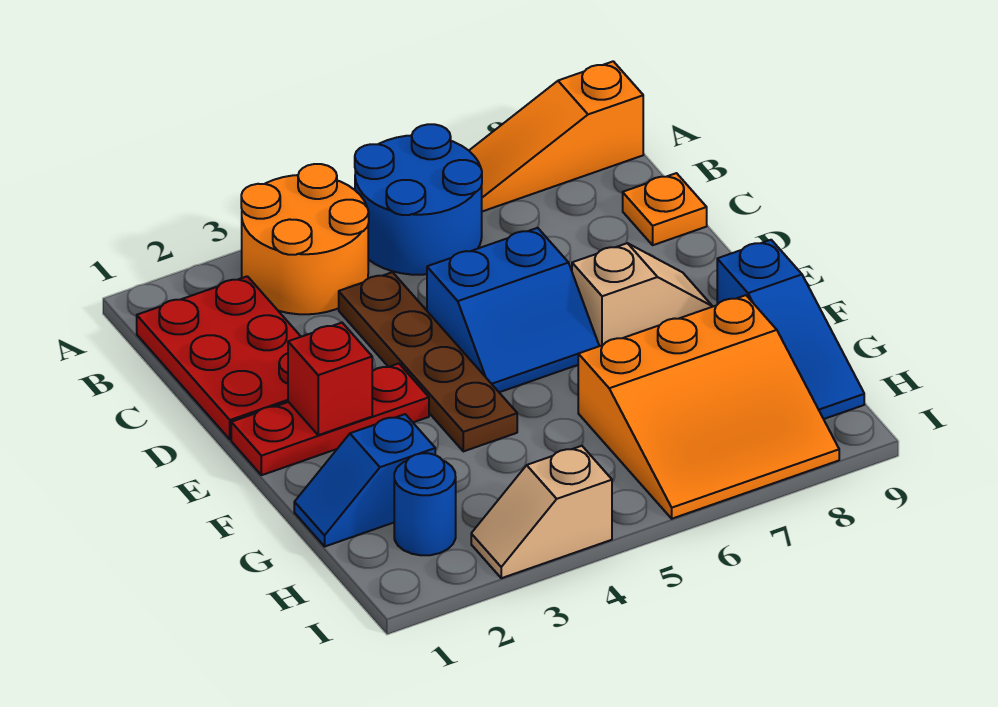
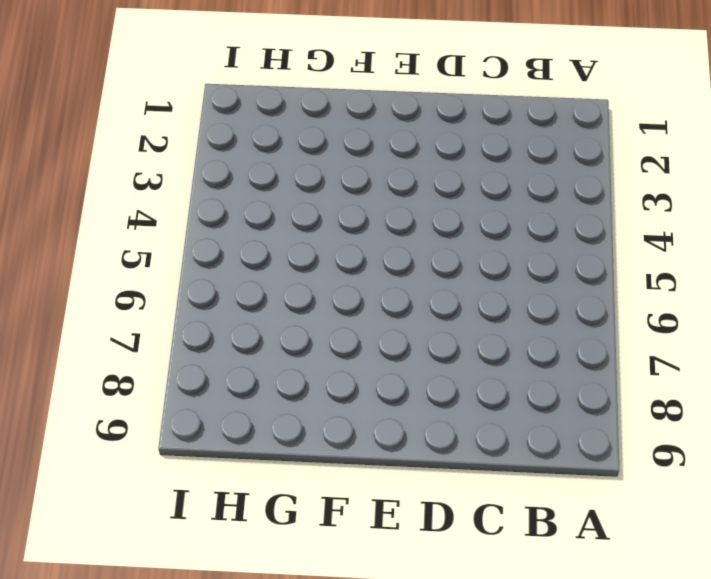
none -> orange 2x2 round brick [241,164,369,314]
none -> blue 2x2 round brick [355,124,482,275]
none -> orange 1x3 slope [469,61,643,211]

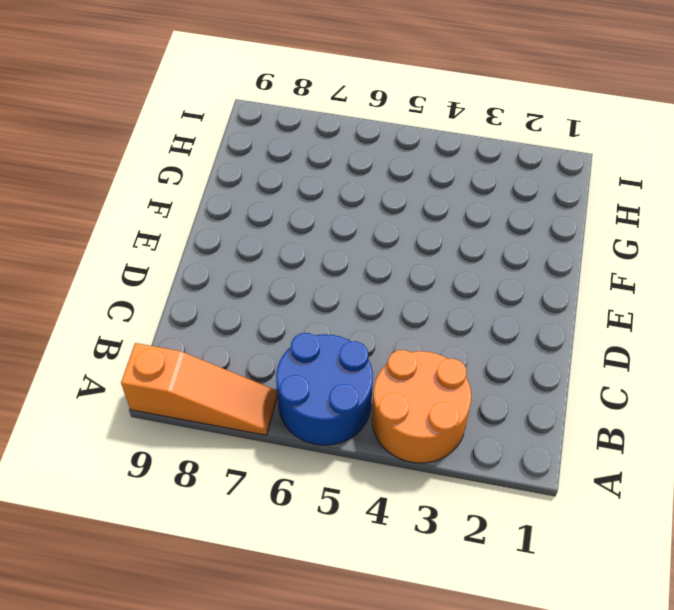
none -> red 2x3 plate [137,276,301,440]
none -> brown 1x4 plate [339,272,517,451]
none -> orange 1x1 plate [623,173,707,245]

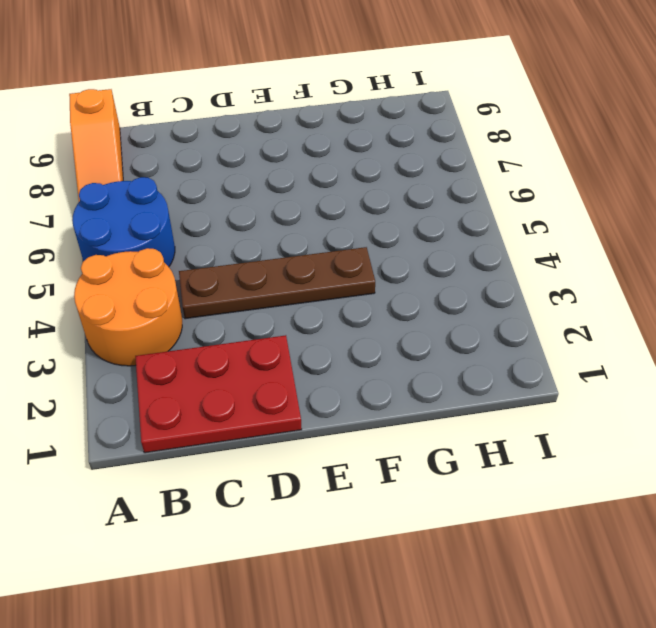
none -> orange 1x1 plate [623,173,707,245]
none -> blue 2x2 slope [427,228,599,392]
none -> red 1x3 plate [231,363,429,475]

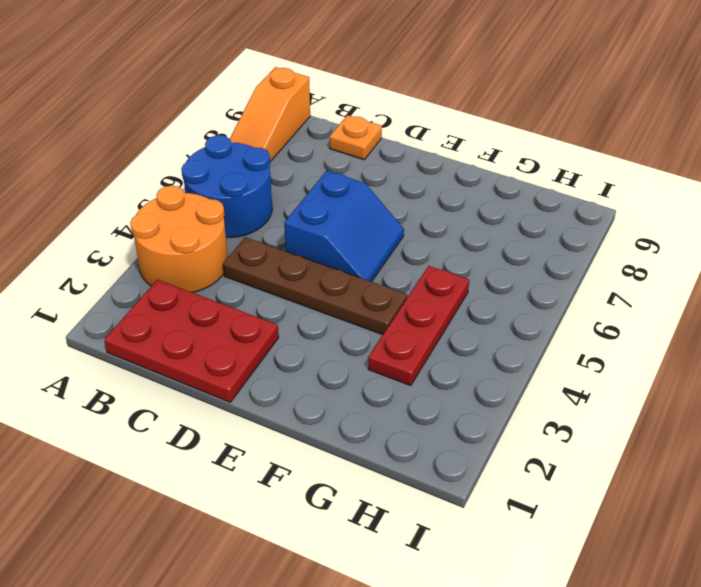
red 1x3 plate [368,266,469,386] -> red 1x3 plate moved to [231,363,429,475]
none -> tan 1x2 slope [572,243,713,346]
none -> blue 1x3 slope [717,240,864,419]
none -> blue 1x2 slope [294,414,435,546]

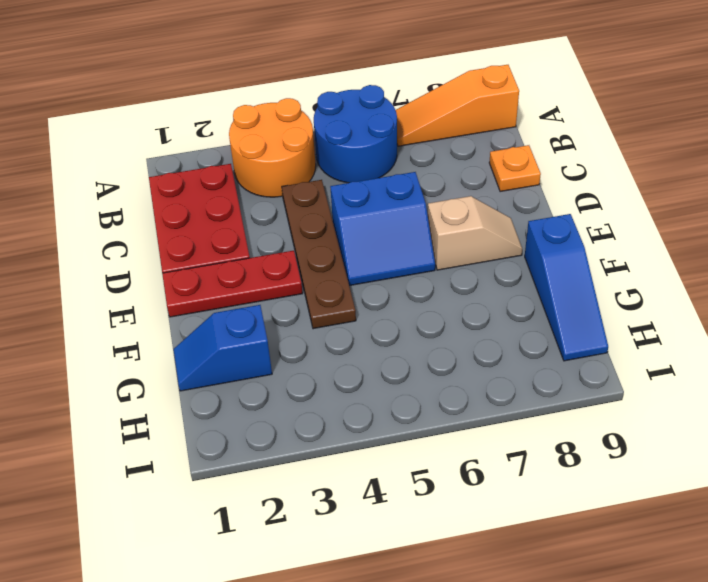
none -> orange 3x3 slope [578,295,839,519]
none -> blue 1x1 round brick [394,453,456,555]
none -> tan 1x2 slope [471,446,612,578]

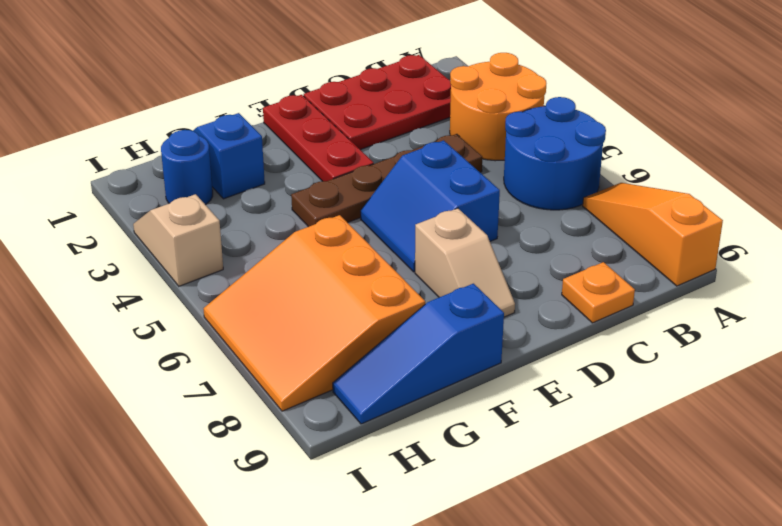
none -> red 1x1 brick [288,323,372,435]

